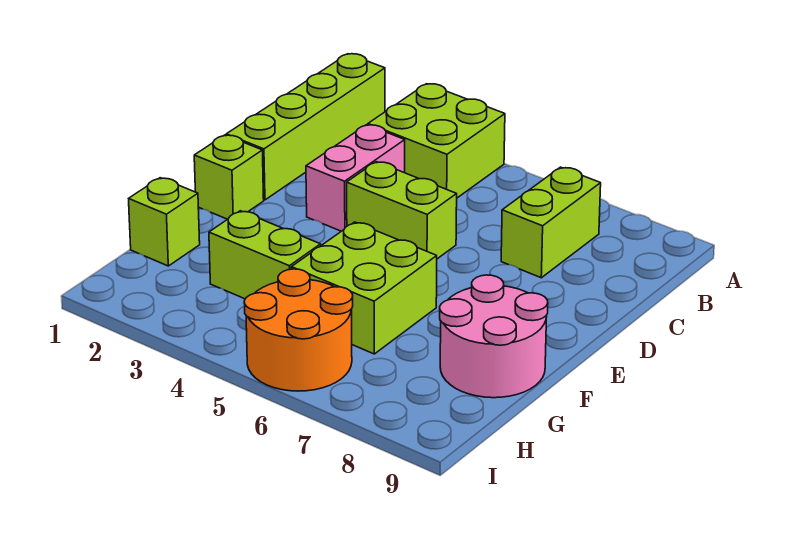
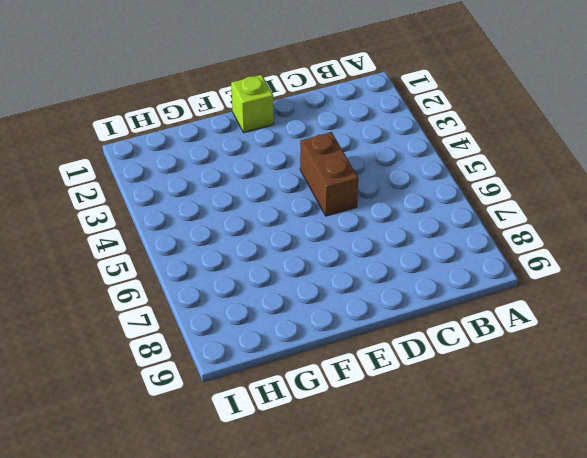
brown 1x2 brick [300,132,358,216] -> lime 1x2 brick [347,162,457,259]
none -> lime 1x4 brick [226,54,385,200]
none -> lime 2x2 brick [368,84,505,198]

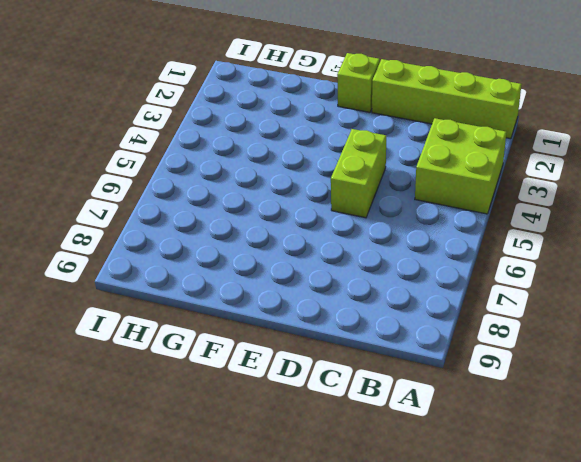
none -> lime 1x2 brick [501,167,601,278]
none -> pink 1x2 brick [306,125,405,231]

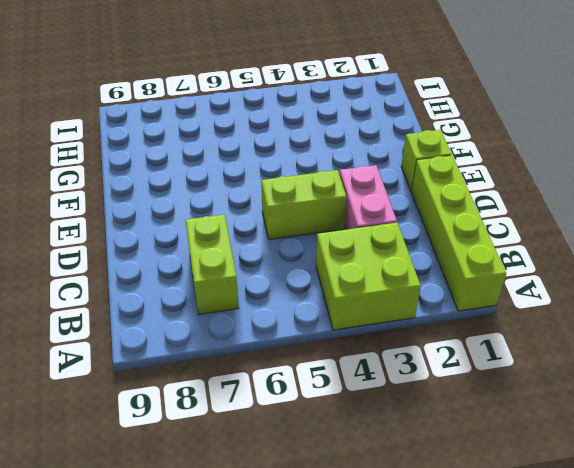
none -> lime 2x2 brick [292,222,437,354]
none -> pink 2x2 round brick [440,275,548,398]

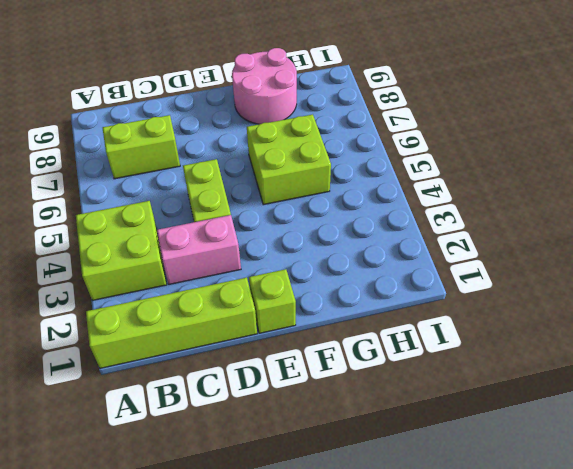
none -> lime 1x1 brick [129,178,200,266]
none -> lime 1x2 brick [209,211,321,299]

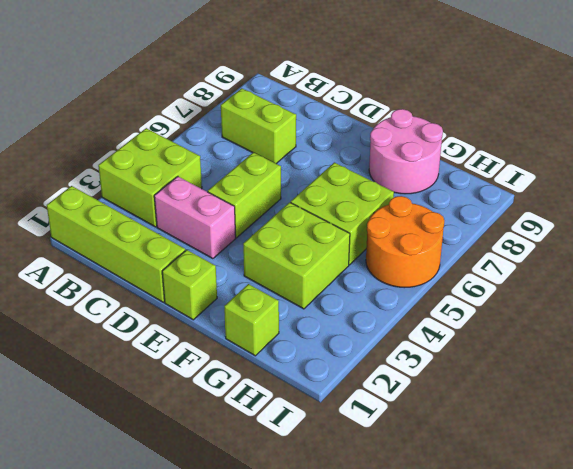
lime 2x2 brick [243,202,350,309] -> lime 1x2 brick [209,211,321,299]

